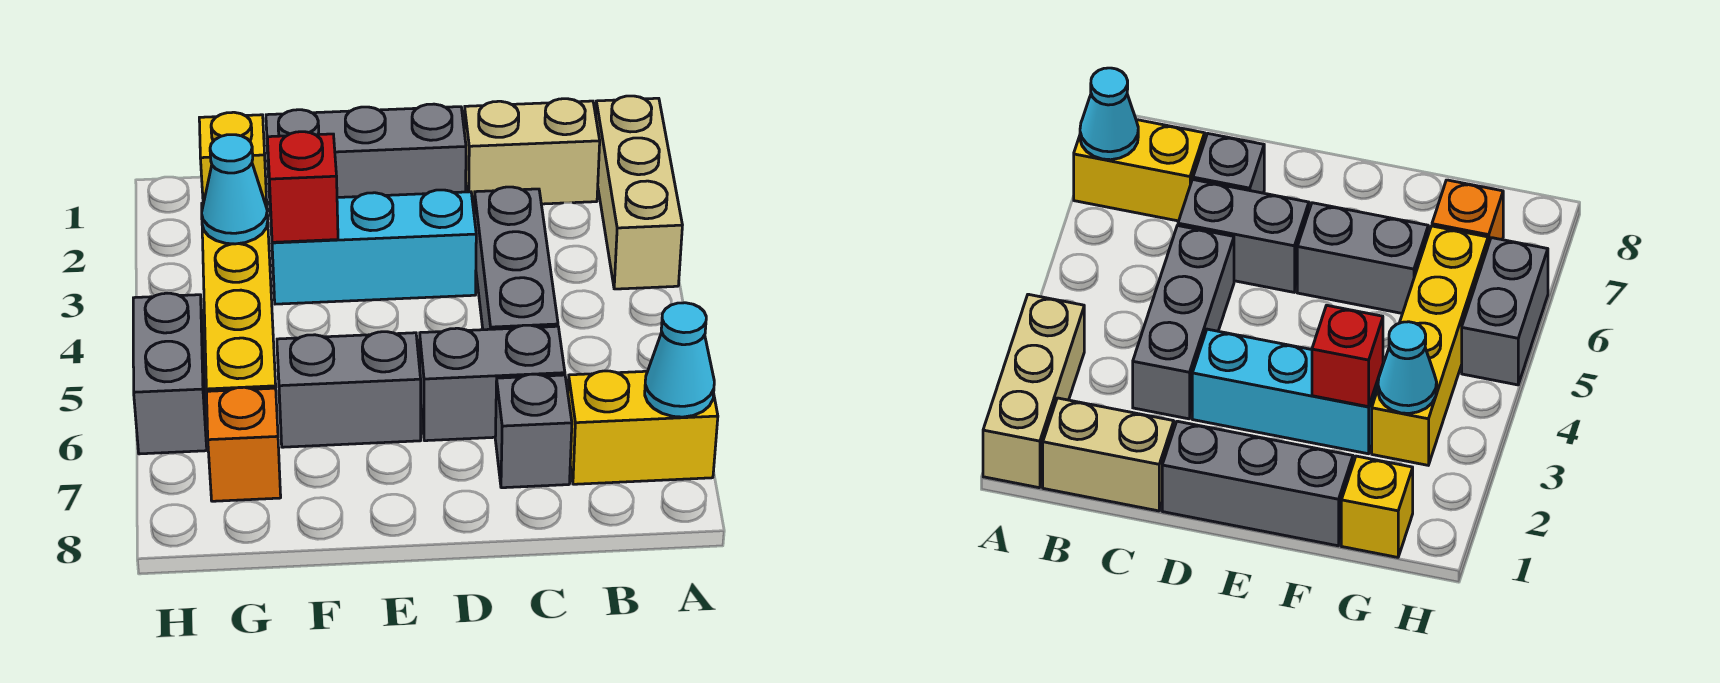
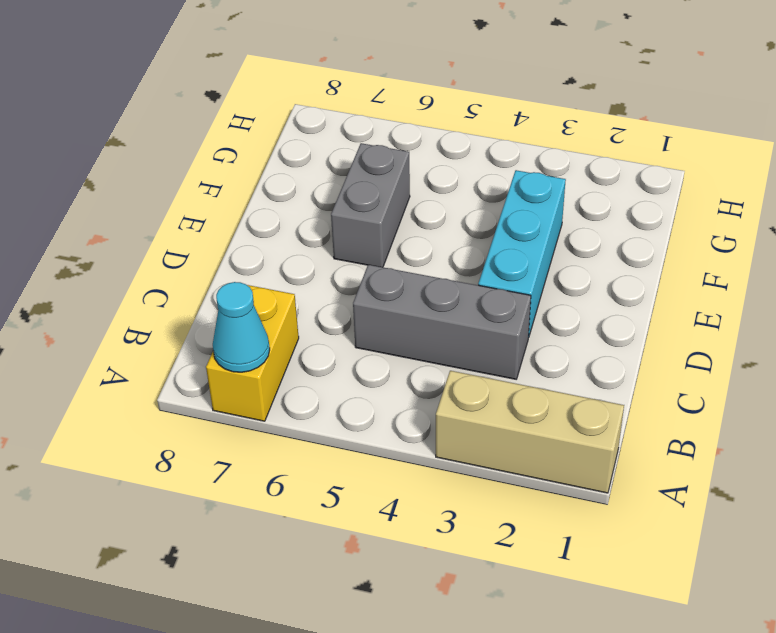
none -> tan 1x2 brick [464,99,600,207]
none -> grey 1x2 brick [420,325,565,441]
none -> grey 1x1 brick [495,374,572,488]

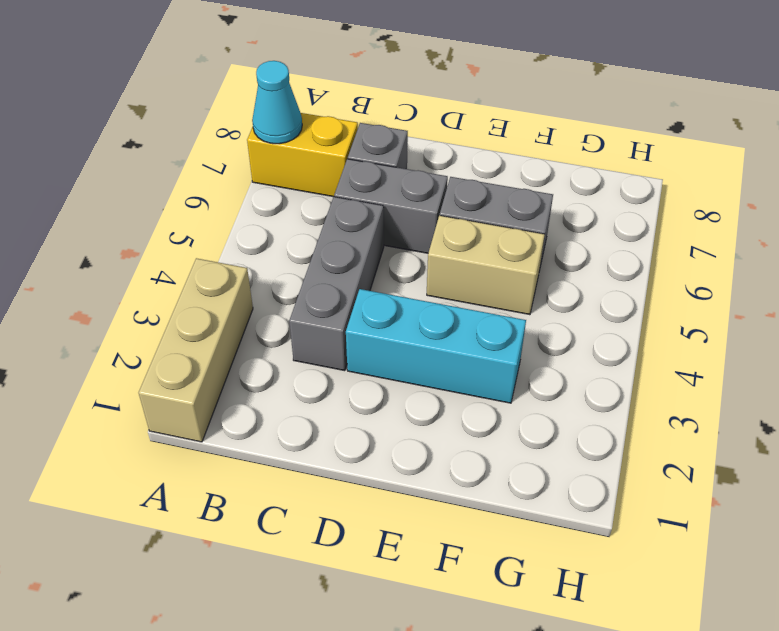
tan 1x2 brick [427,215,545,315] -> tan 1x2 brick moved to [464,99,600,207]
none -> grey 1x3 brick [266,104,466,215]
none -> yellow 1x1 brick [199,112,267,203]
none -> yellow 1x4 brick [202,201,276,391]

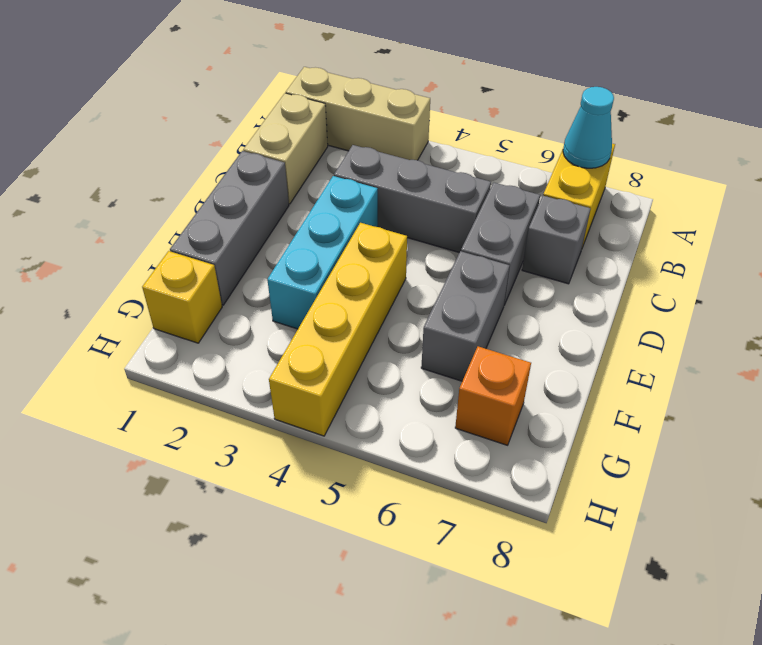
yellow 1x4 brick [269,223,407,436] -> yellow 1x4 brick turned to [202,201,276,391]
none -> grey 1x2 brick [133,293,207,454]
none -> red 1x1 brick [267,132,338,242]
none -> cyan 1x1 cone [202,135,268,244]

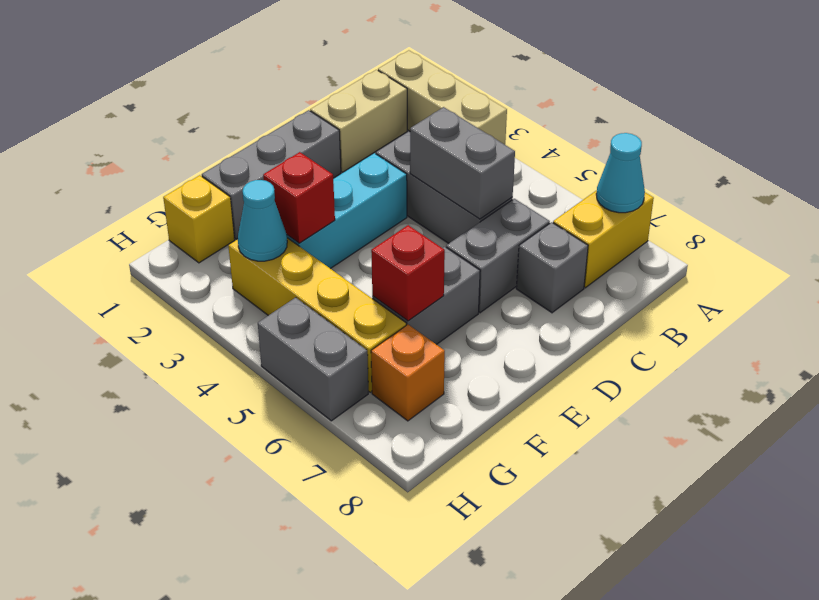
grey 1x2 brick [410,107,515,219] -> none
red 1x1 brick [371,225,445,321] -> none

